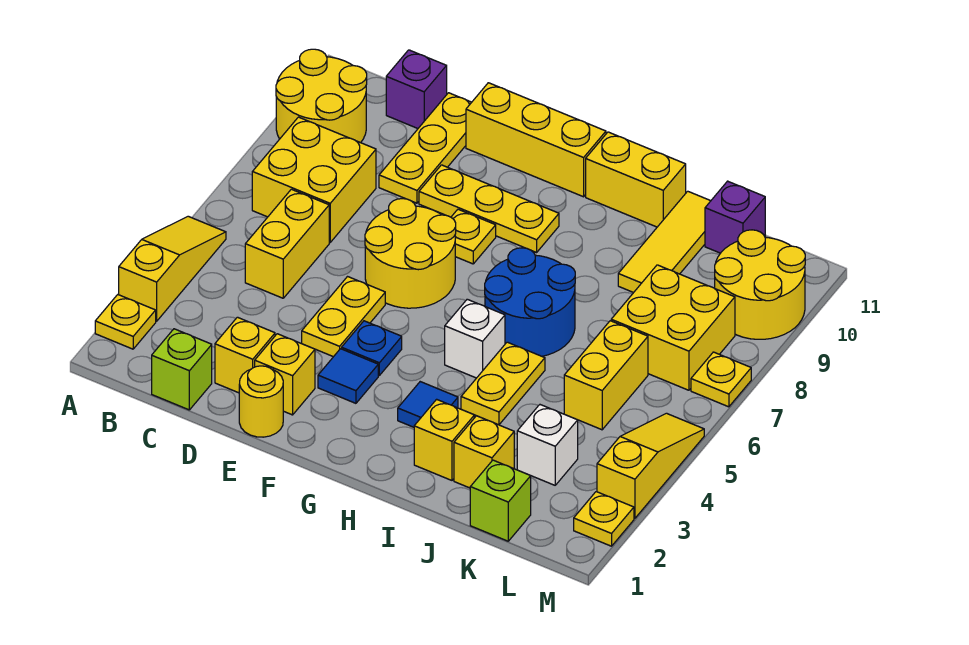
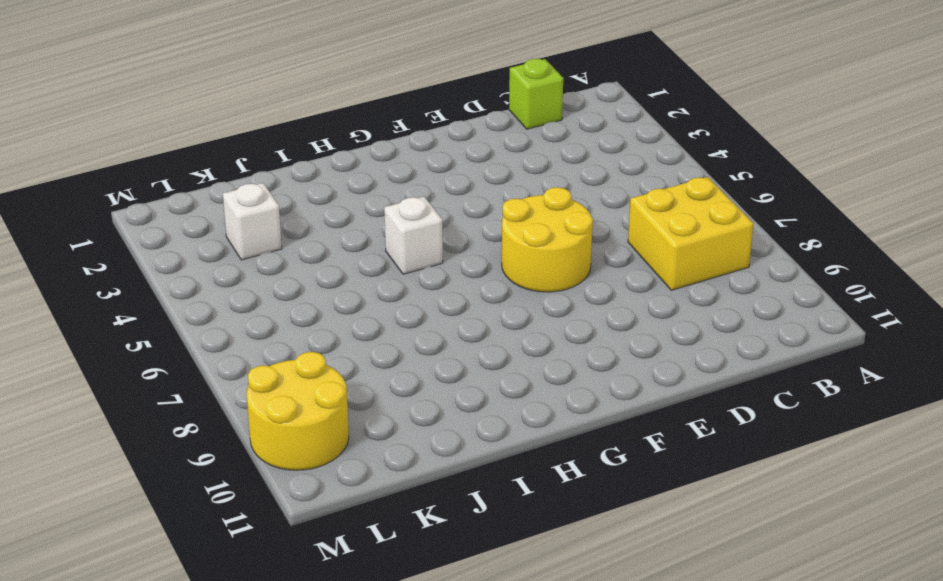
none -> yellow 1x1 plate [95,295,156,349]
none -> yellow 1x3 slope [119,216,226,321]
none -> yellow 2x2 round brick [276,49,367,143]
none -> yellow 1x2 brick [245,189,329,298]

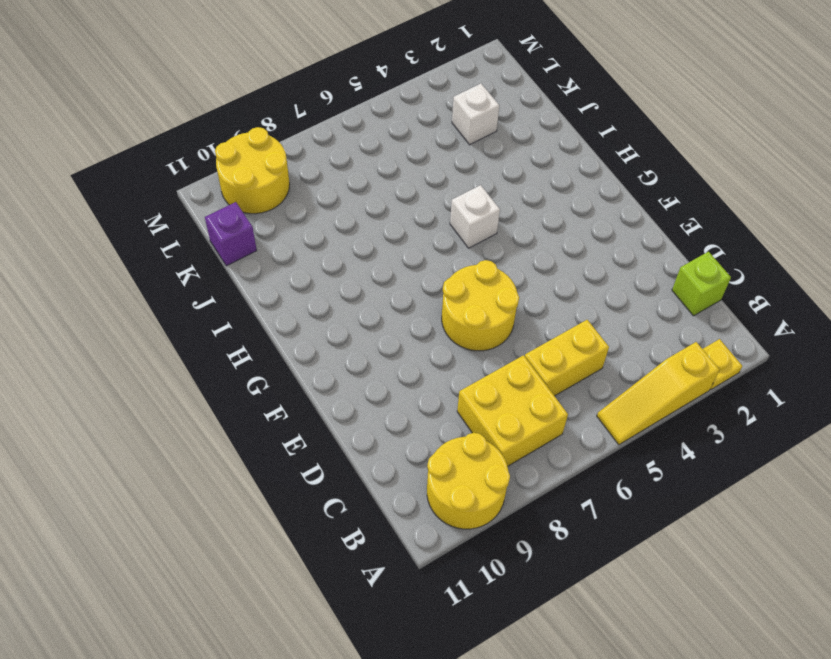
none -> purple 1x1 brick [386,50,447,128]
none -> yellow 1x1 brick [215,317,275,393]
none -> yellow 1x3 plate [379,93,472,203]
none -> yellow 1x1 round brick [239,366,283,437]

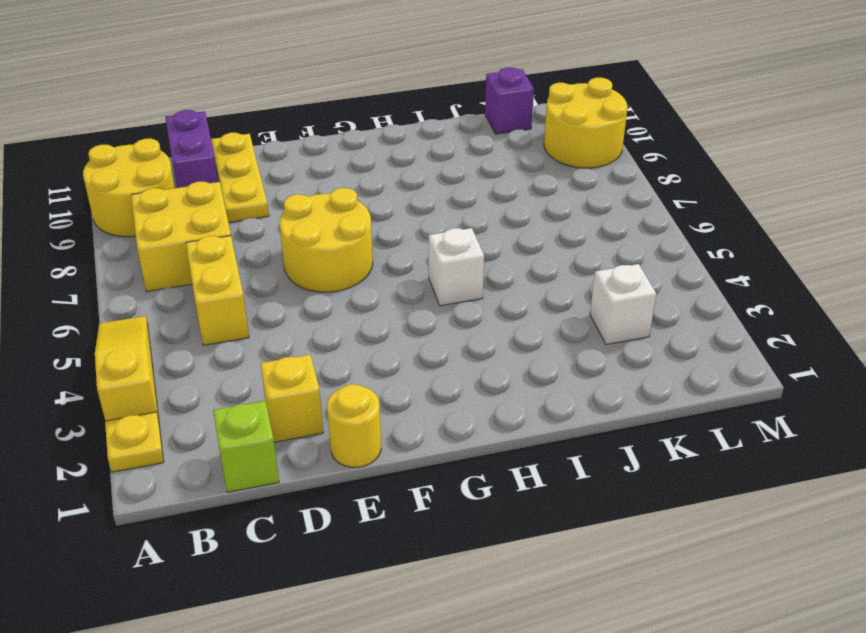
purple 1x2 brick [165,110,218,188] -> purple 1x1 brick [386,50,447,128]
none -> yellow 1x1 brick [255,334,315,415]
none -> yellow 1x2 plate [302,277,385,357]
none -> yellow 1x3 plate [419,165,559,252]
none -> yellow 1x3 brick [466,83,606,197]

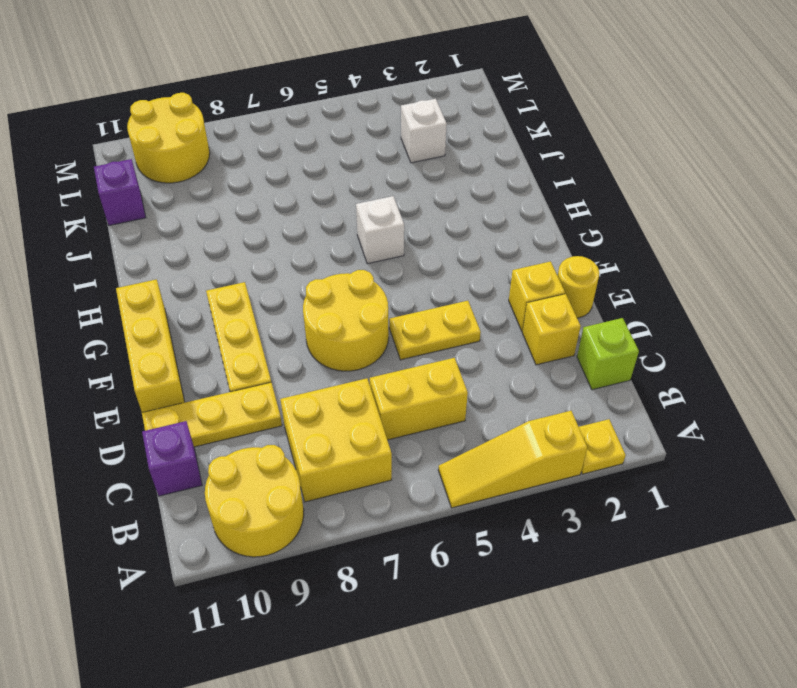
none -> blue 1x1 tile [318,349,378,403]
none -> blue 1x1 plate [342,321,402,375]
none -> yellow 1x1 plate [451,209,496,264]
none -> blue 1x1 tile [398,382,458,427]

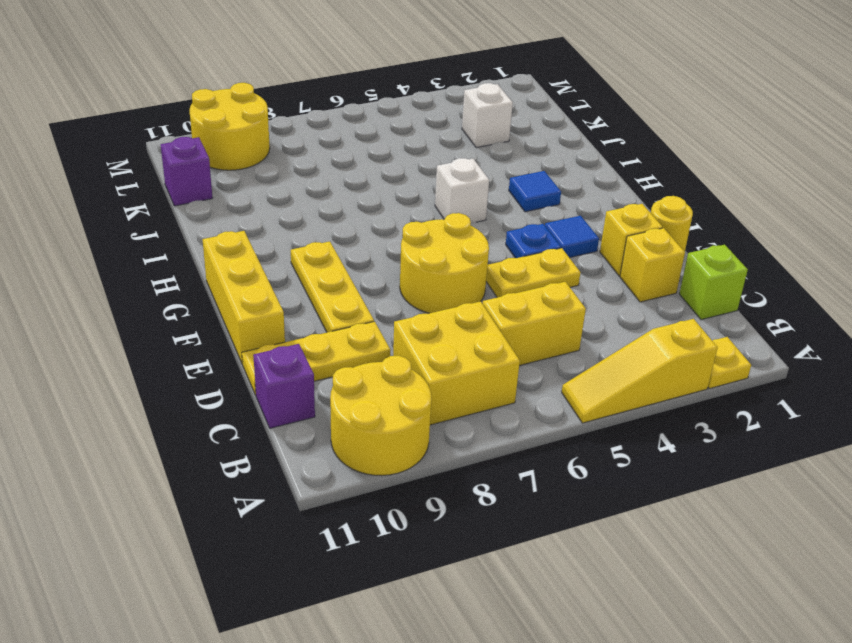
none -> yellow 1x1 plate [451,209,496,264]
none -> blue 2x2 round brick [485,248,575,356]
none -> yellow 1x2 brick [586,132,686,227]
none -> yellow 1x1 brick [414,399,474,480]

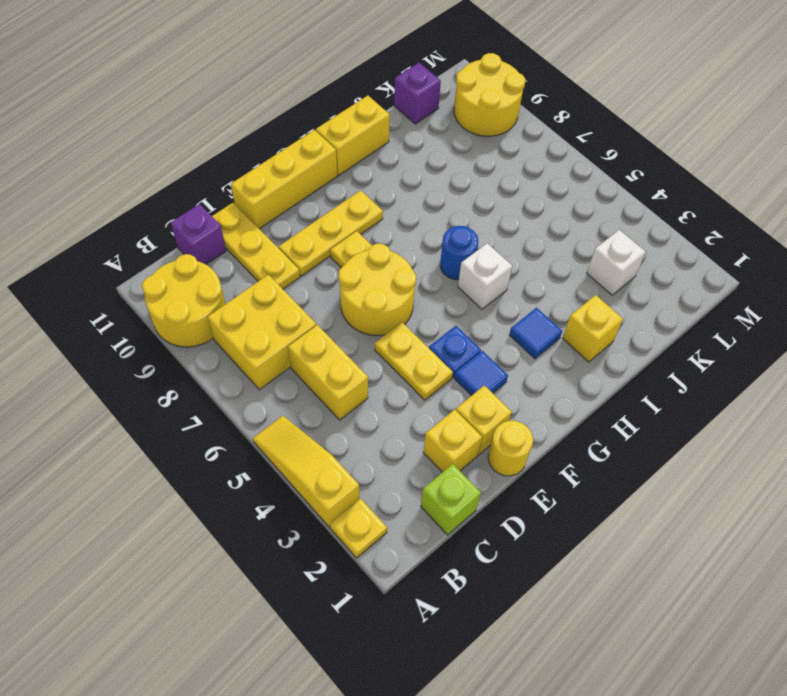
blue 1x1 round brick [440,226,478,280] -> blue 2x2 round brick [485,248,575,356]
none -> yellow 1x2 plate [461,342,545,425]
none -> yellow 1x1 brick [454,416,514,488]
none -> yellow 1x3 tile [618,191,710,293]
none -> lime 1x1 brick [470,460,531,541]

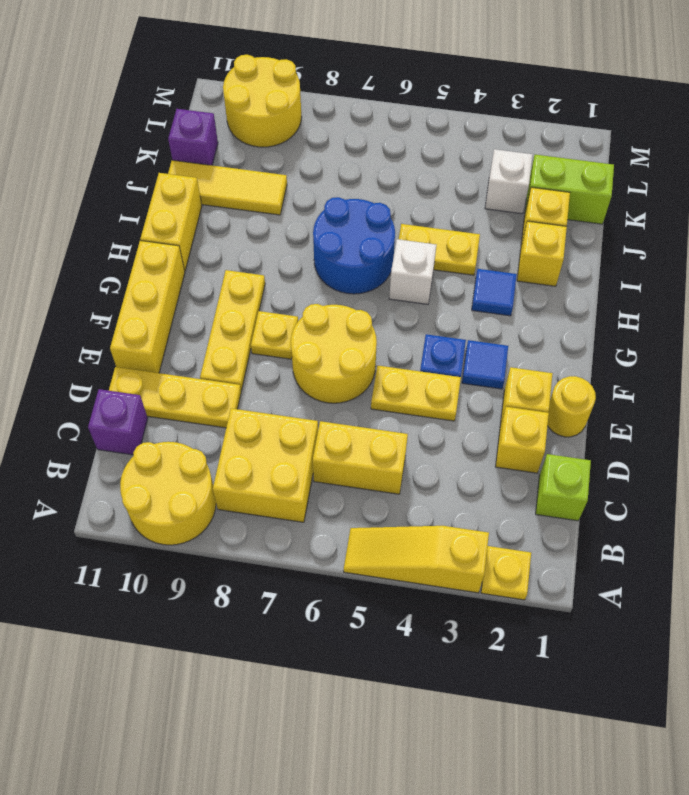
lime 1x2 brick [525,155,614,224] -> lime 1x1 brick [470,460,531,541]
none -> yellow 1x2 brick [564,321,648,430]
none -> yellow 2x2 brick [611,265,735,390]
none -> yellow 1x1 plate [574,492,634,546]
none -> yellow 1x3 slope [597,413,704,518]

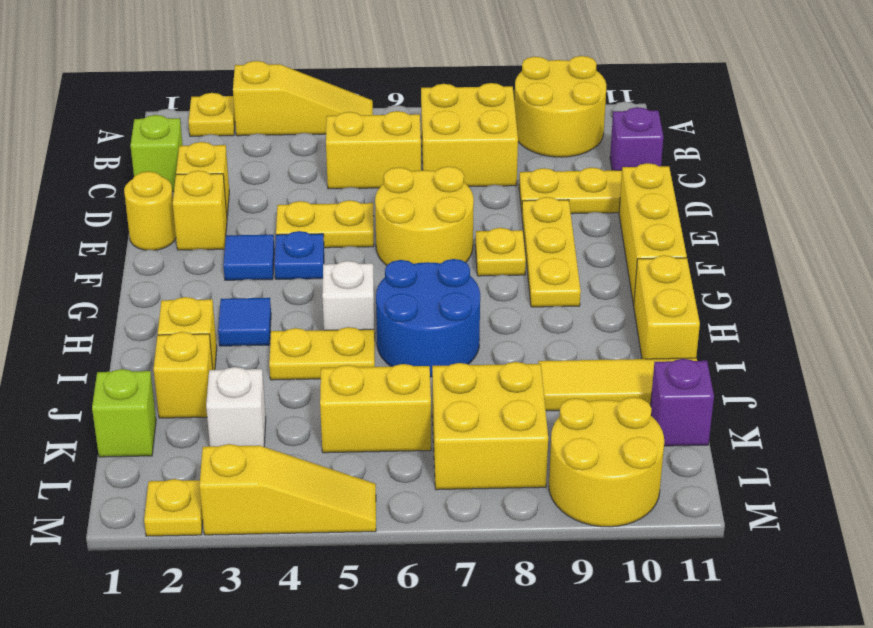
none -> yellow 1x1 plate [691,352,751,407]

